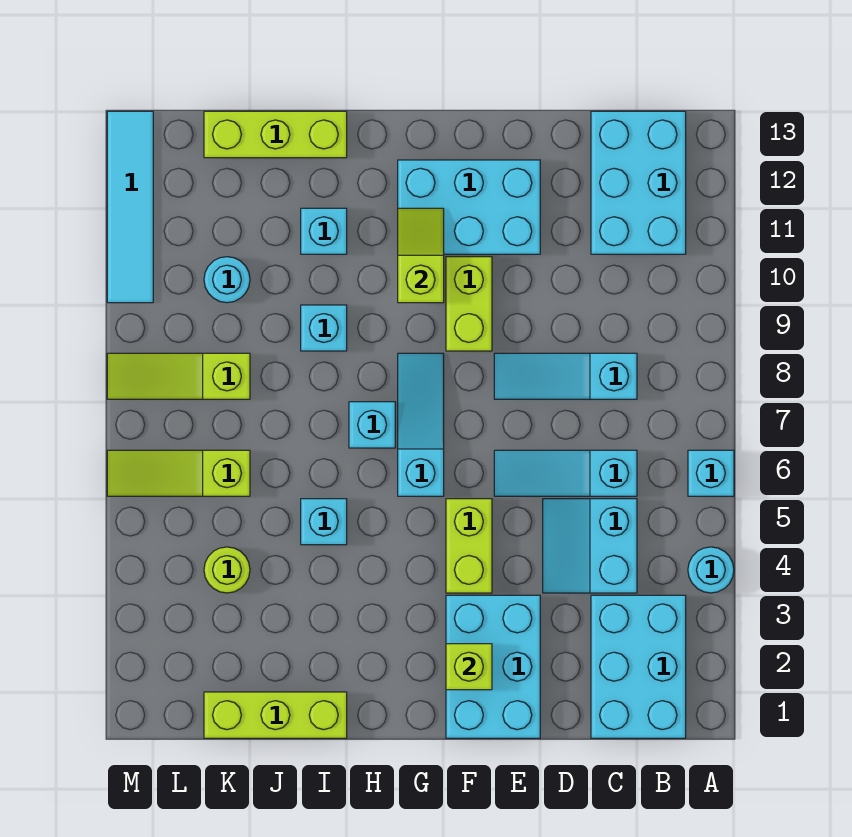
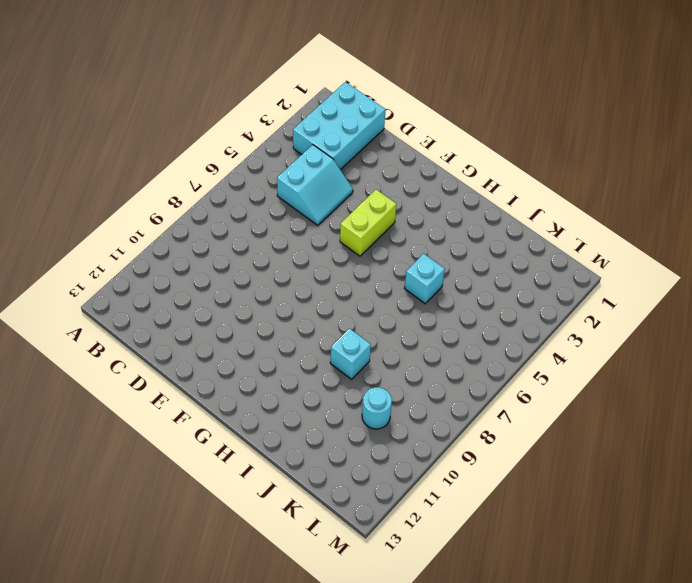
none -> cyan 1x1 round brick [688,547,734,593]
none -> cyan 1x1 brick [688,450,734,496]
none -> cyan 2x3 brick [591,111,686,254]

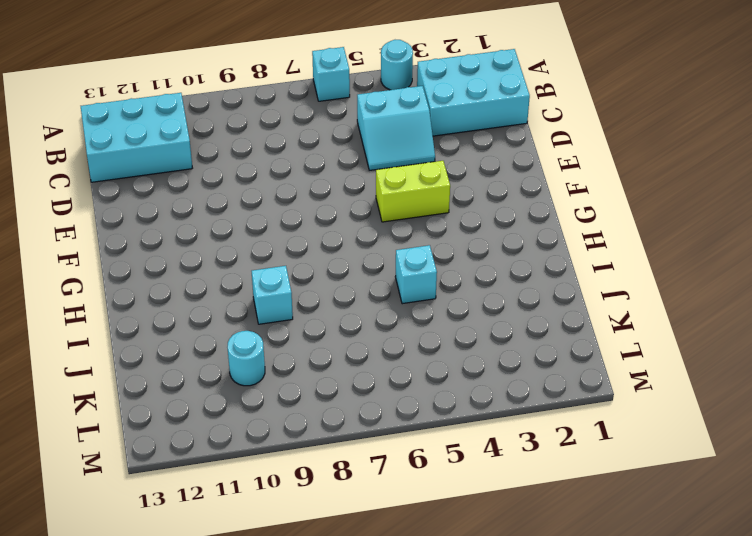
none -> cyan 1x3 slope [494,450,637,496]
none -> cyan 1x3 slope [494,353,637,399]
none -> cyan 2x3 brick [446,595,540,738]

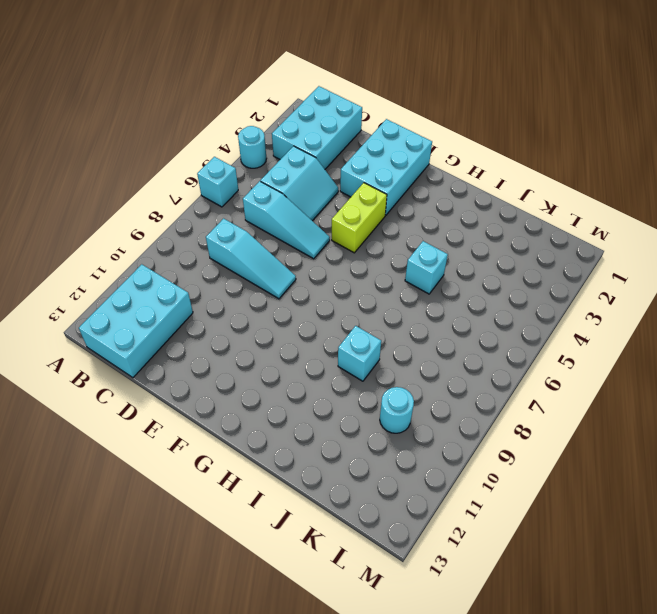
none -> cyan 2x3 brick [398,160,540,254]
none -> lime 1x2 brick [446,257,492,351]
none -> cyan 1x3 slope [398,353,444,496]

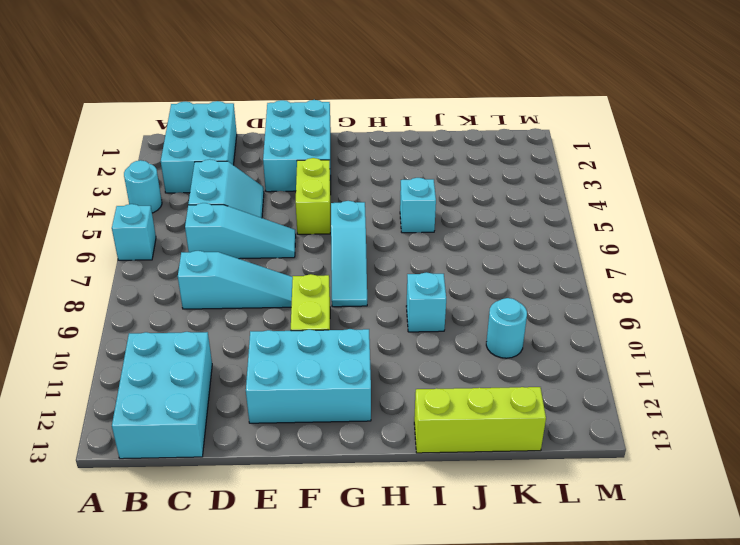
none -> cyan 1x1 brick [349,402,395,448]
none -> lime 1x3 brick [204,692,347,738]
none -> cyan 1x1 brick [301,208,347,254]

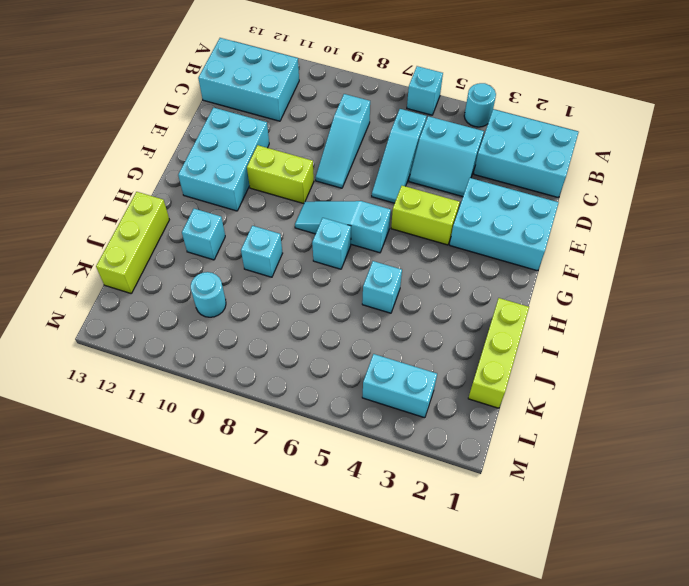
cyan 1x2 brick [362,354,437,418] -> none
none -> lime 1x1 round brick [204,547,250,593]
none -> lime 1x3 slope [107,450,250,496]
none -> lime 1x3 slope [107,353,250,399]

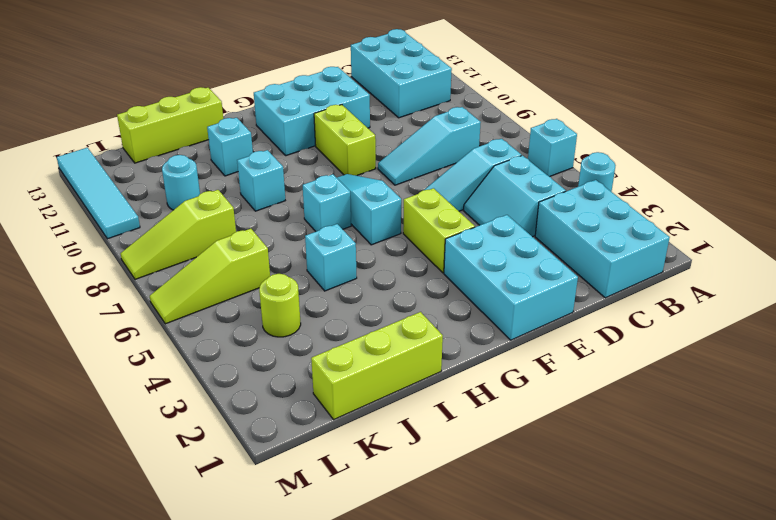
none -> lime 1x1 brick [446,644,492,690]
none -> lime 1x2 slope [398,208,444,303]

